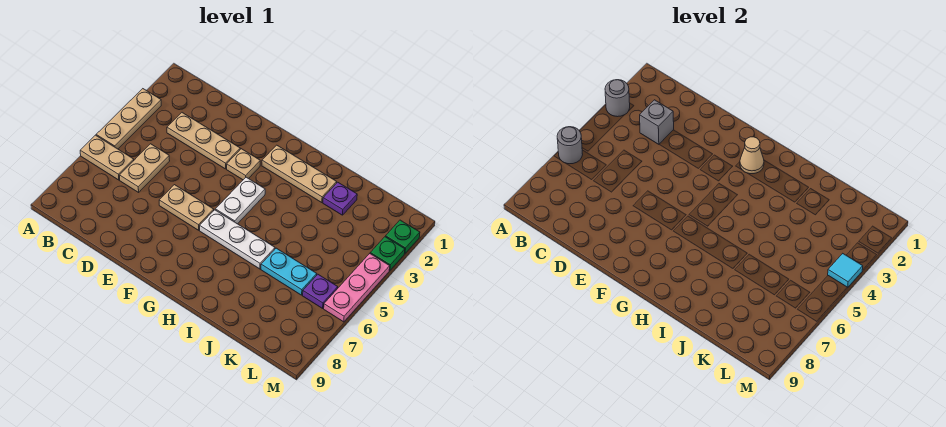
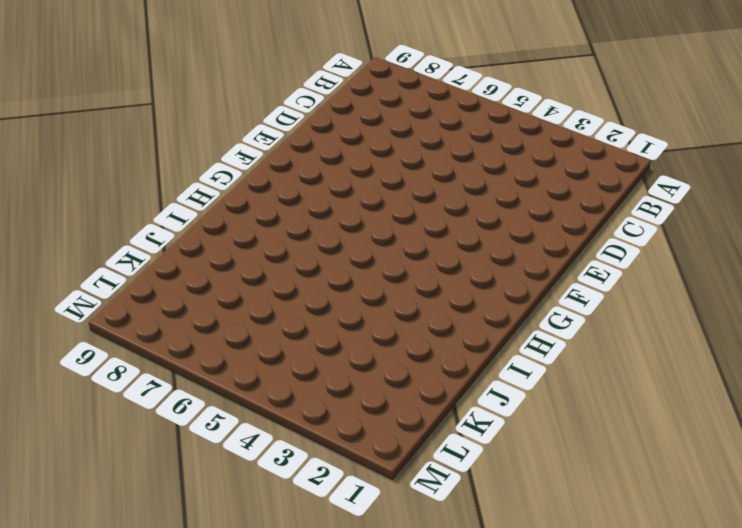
none -> tan 1x3 plate [96,89,161,149]
none -> tan 1x2 plate [80,135,134,180]
none -> tan 1x3 plate [167,113,240,169]

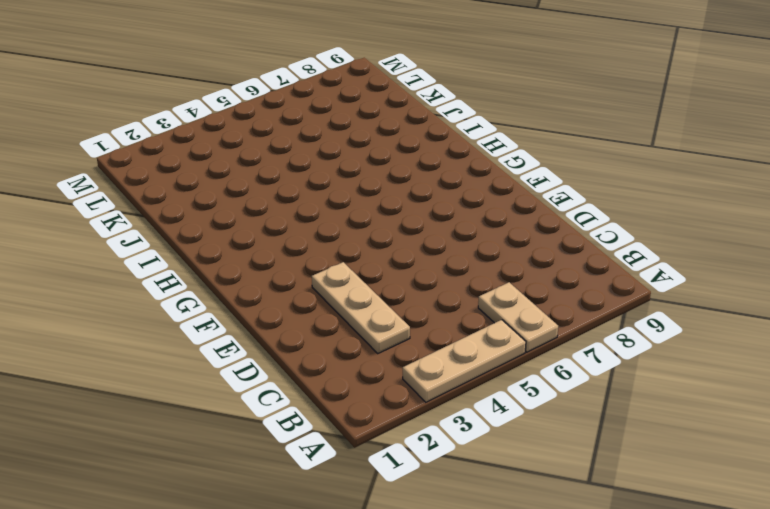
none -> tan 1x2 plate [120,144,170,192]
none -> tan 1x2 plate [159,185,214,230]
none -> tan 1x1 plate [227,149,260,180]

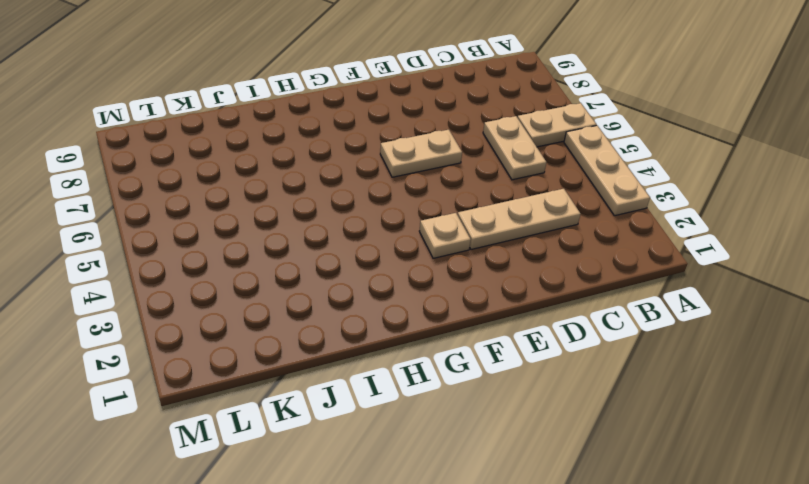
none -> tan 1x3 plate [262,145,337,203]
none -> white 1x2 plate [215,177,265,224]
none -> white 1x3 plate [200,210,275,269]

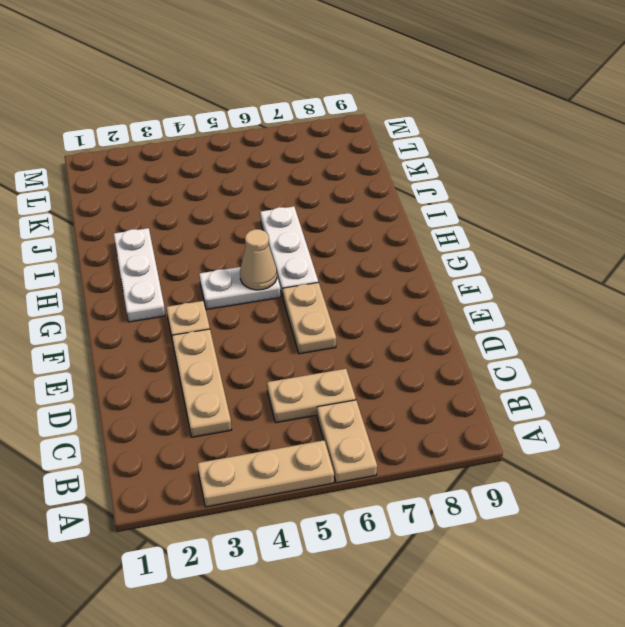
white 1x3 plate [114,228,165,322] -> tan 1x3 plate [262,145,337,203]
tan 1x1 cone [240,229,277,290] -> tan 1x1 cone moved to [740,137,764,174]
none -> purple 1x1 plate [323,182,357,215]
none -> cyan 1x2 plate [261,248,317,295]
none -> purple 1x1 plate [303,274,338,308]

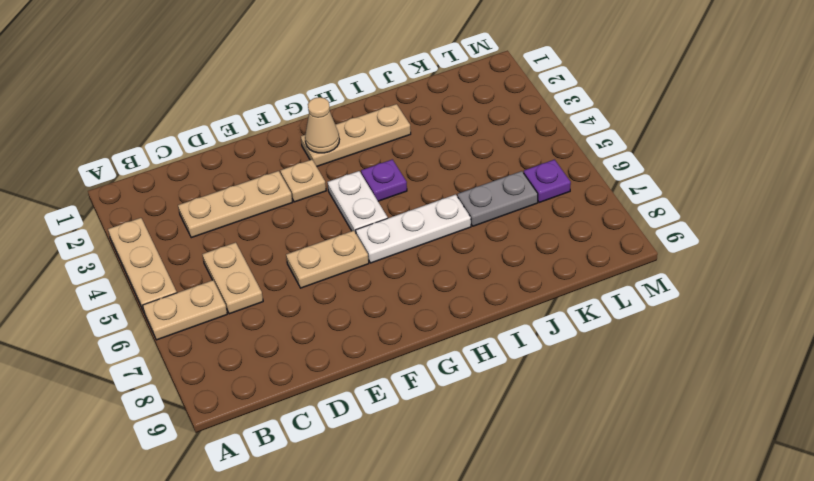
purple 1x1 plate [361,159,407,201] -> purple 1x1 plate moved to [323,182,357,215]
grey 1x2 plate [457,171,538,226] -> cyan 1x2 plate [261,248,317,295]
none -> green 1x1 plate [386,220,420,253]
none -> green 1x1 plate [370,237,405,270]
none -> pink 1x3 plate [324,254,390,322]

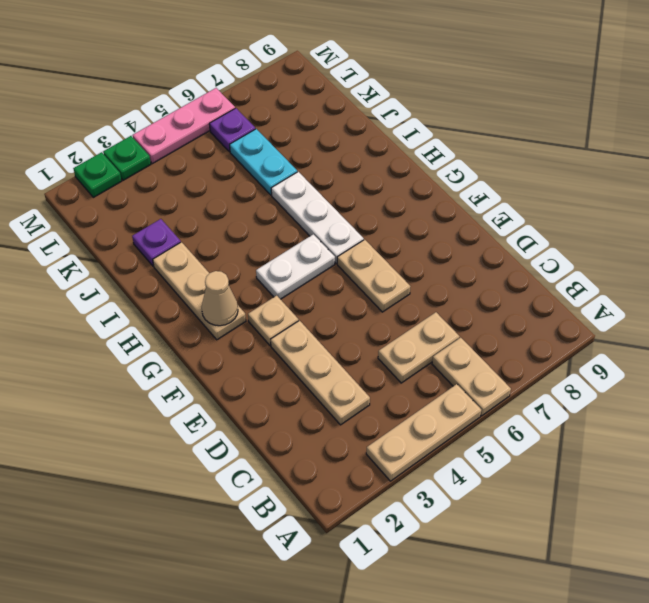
none -> grey 1x1 round brick [605,80,630,117]
none -> grey 1x1 round brick [557,127,583,164]
none -> grey 1x1 brick [640,100,674,144]

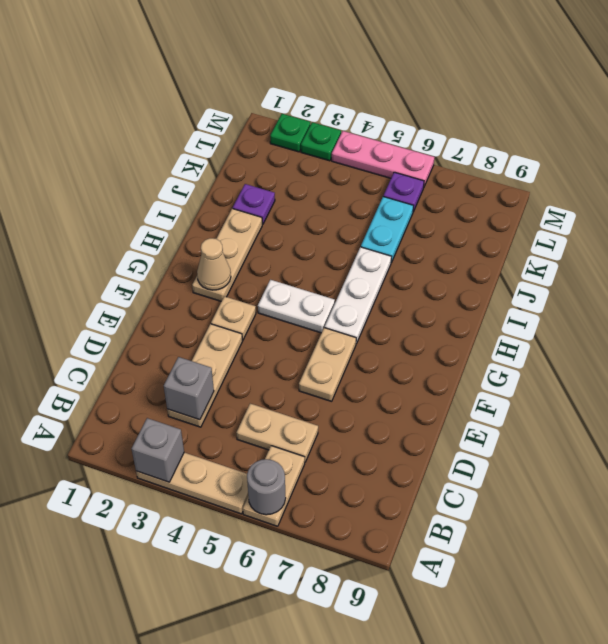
grey 1x1 brick [132,418,184,482] -> grey 1x1 round brick [605,80,630,117]
none -> cyan 1x1 tile [828,254,863,287]

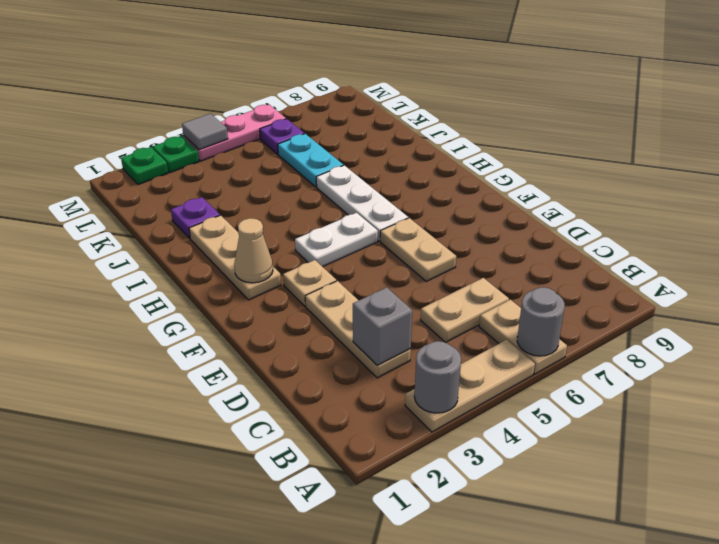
grey 1x1 tile [182,114,228,150] -> cyan 1x1 tile [828,254,863,287]

